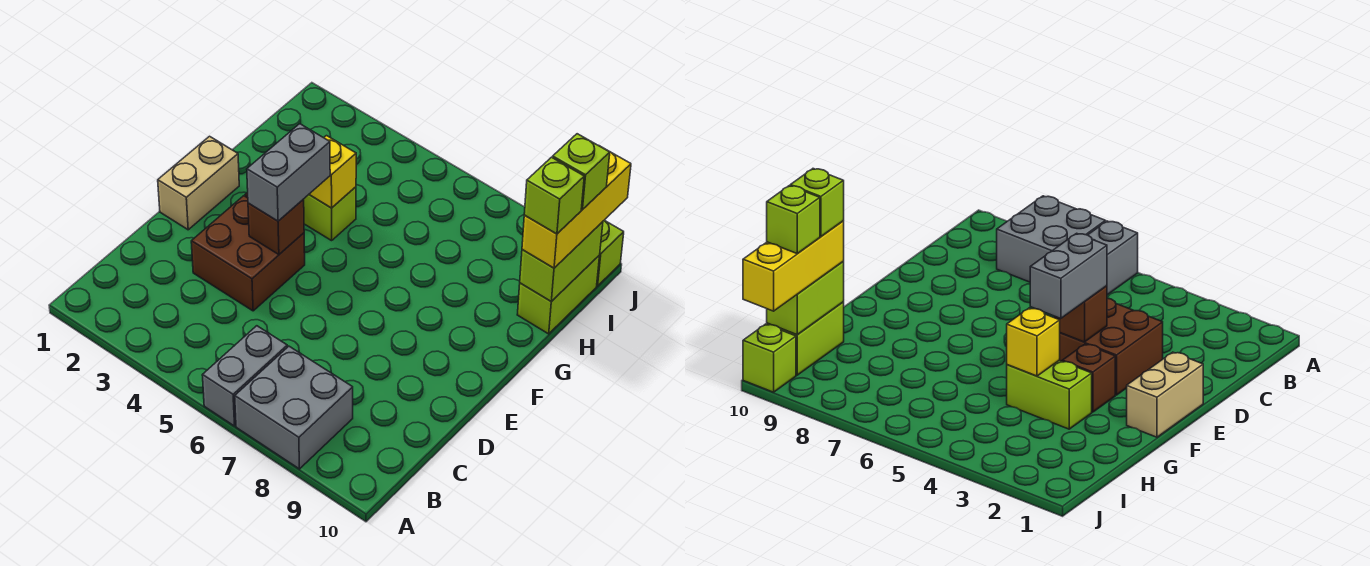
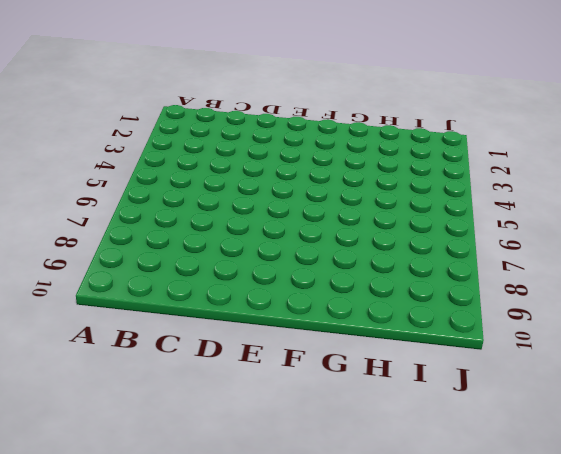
none -> grey 1x2 brick [202,326,287,426]
none -> grey 2x2 brick [235,346,353,469]
none -> brown 2x2 brick [191,196,305,311]

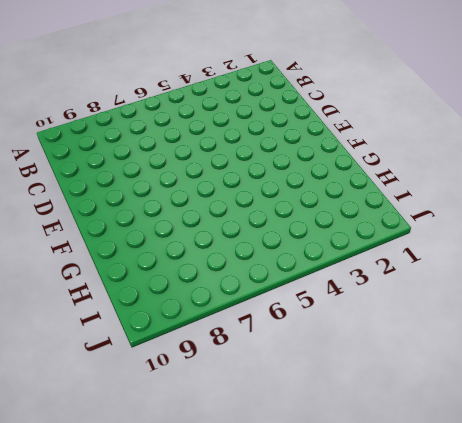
none -> grey 1x2 brick [202,326,287,426]
none -> grey 2x2 brick [235,346,353,469]
none -> brown 2x2 brick [191,196,305,311]

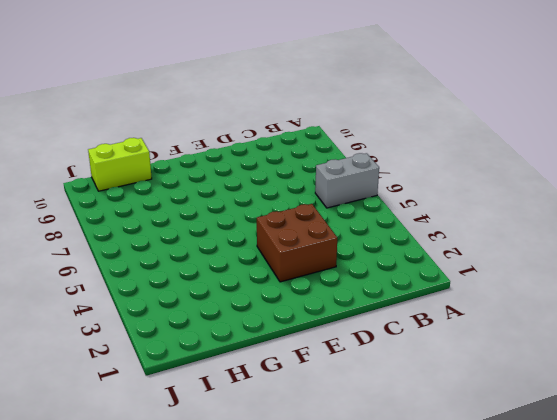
none -> grey 2x2 brick [235,346,353,469]
none -> tan 1x2 brick [158,136,239,230]
none -> brown 1x1 brick [1062,344,1115,412]

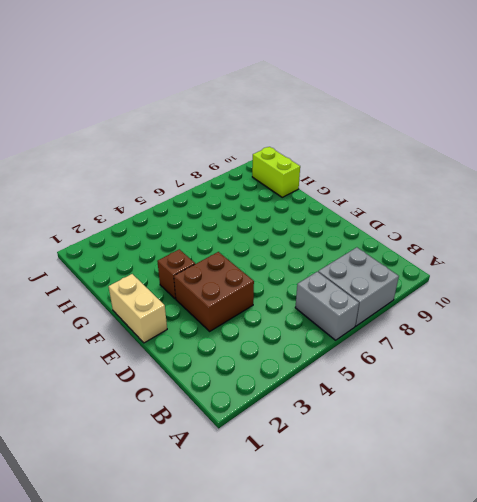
none -> lime 1x2 brick [304,187,356,241]
none -> lime 1x1 brick [597,220,624,286]
none -> brown 1x1 brick [248,199,304,255]

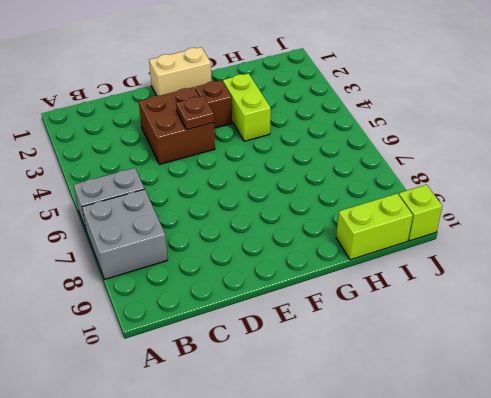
brown 1x1 plate [176,96,214,130] -> brown 1x1 brick [248,199,304,255]
none -> yellow 1x1 brick [309,136,356,208]
none -> lime 1x2 brick [520,222,603,302]
none -> grey 1x2 brick [247,124,330,221]

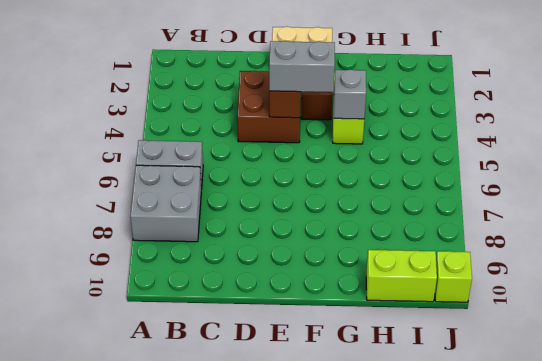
grey 1x1 brick [334,70,366,119] -> yellow 1x1 brick [309,136,356,208]
none -> lime 1x2 brick [520,222,603,302]
none -> yellow 1x3 brick [522,146,631,268]
none -> lime 1x1 brick [524,157,584,234]

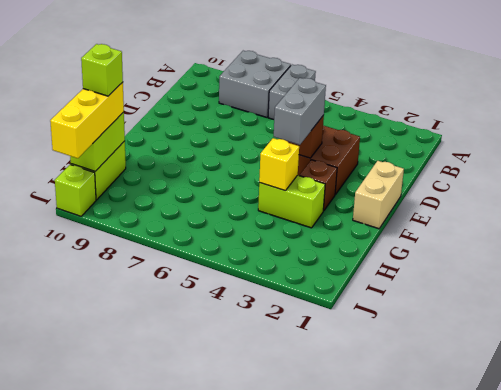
none -> lime 1x1 brick [553,134,610,209]

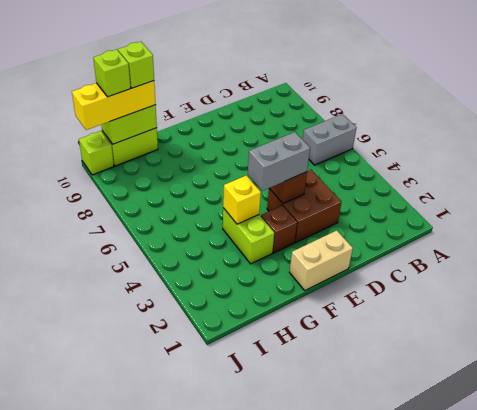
none -> grey 2x2 brick [235,346,353,469]

